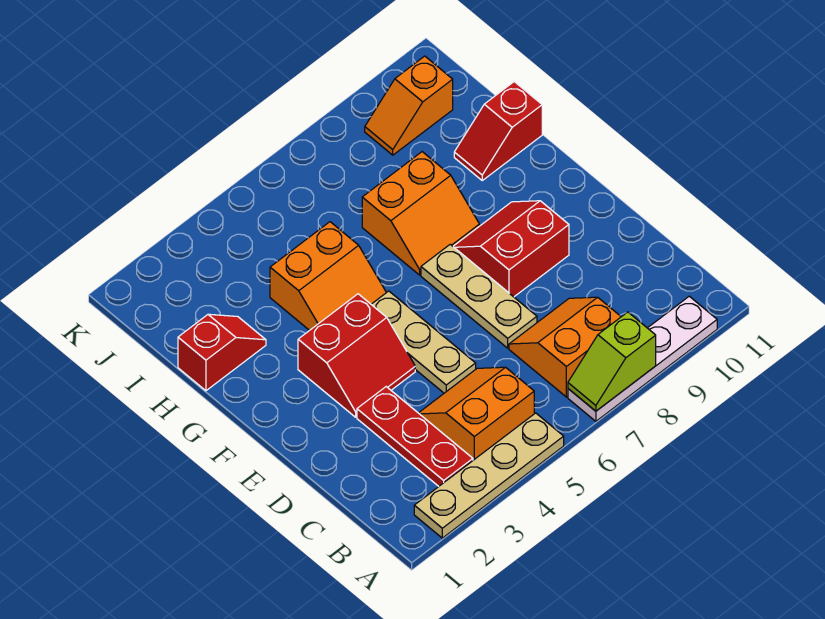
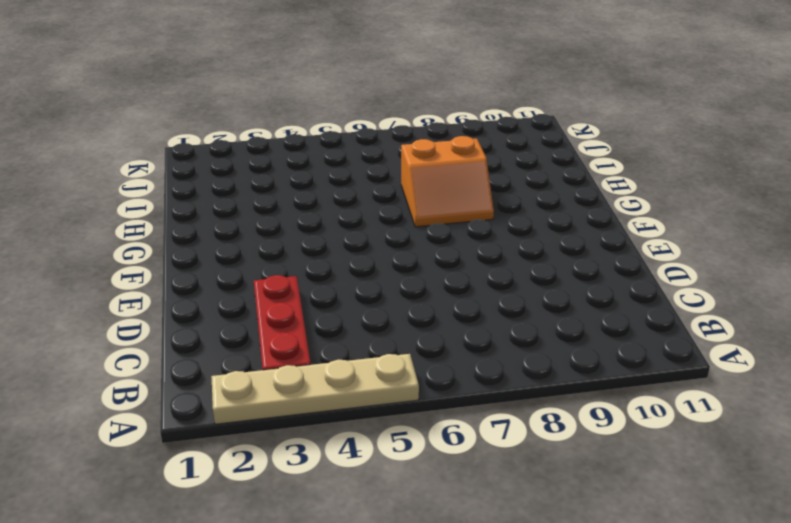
none -> white 1x4 plate [568,296,717,421]
none -> orange 2x2 slope [419,367,534,460]
none -> orange 2x2 slope [509,297,621,397]

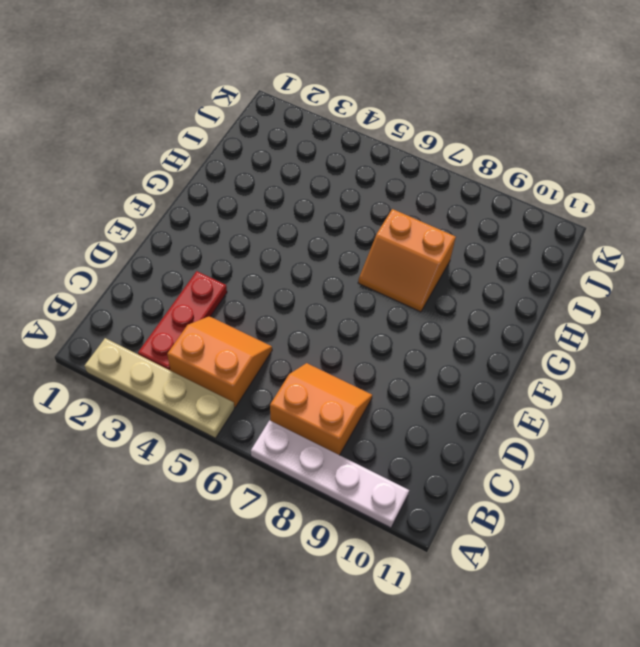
none -> tan 1x3 plate [371,291,476,393]
none -> tan 1x3 plate [421,244,537,348]
none -> red 2x2 slope [298,294,415,417]

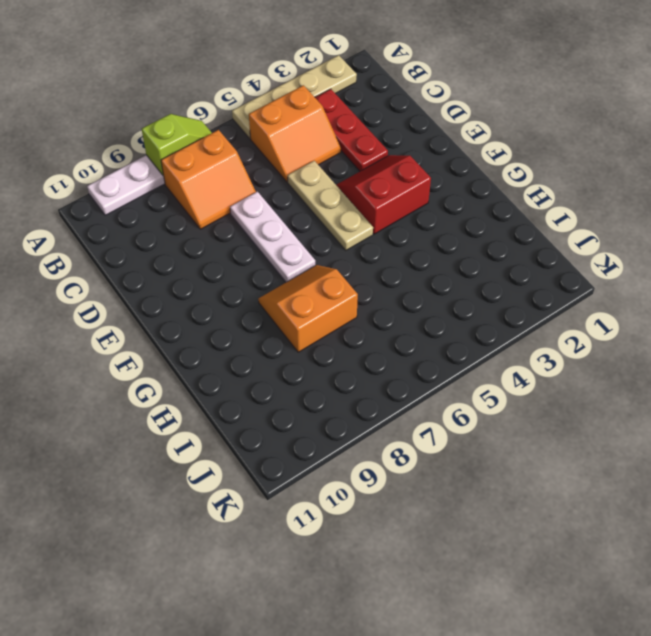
white 1x3 plate [230,192,315,282] -> tan 1x3 plate [421,244,537,348]
none -> red 2x2 slope [453,201,569,297]
none -> orange 2x2 slope [270,222,386,330]
none -> red 1x2 slope [178,314,266,391]

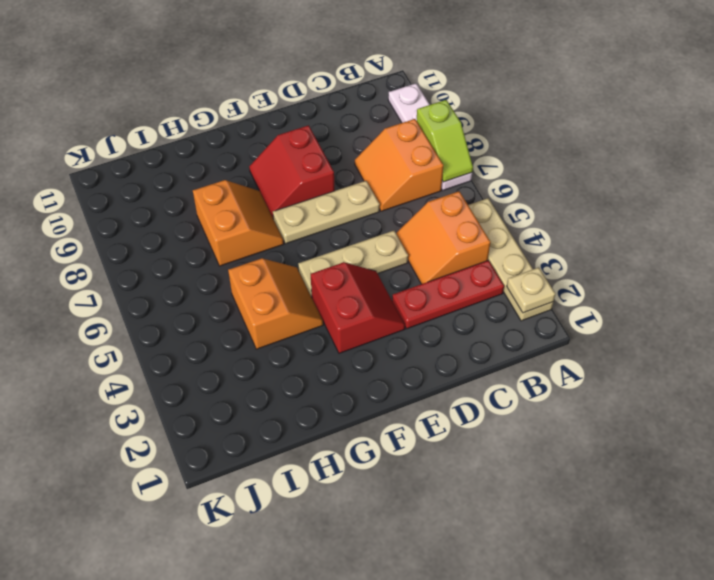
tan 1x1 plate [507,267,555,313] -> none
none -> red 1x2 slope [178,314,266,391]
none -> red 1x2 slope [454,82,542,180]
none -> orange 1x2 slope [365,56,453,155]

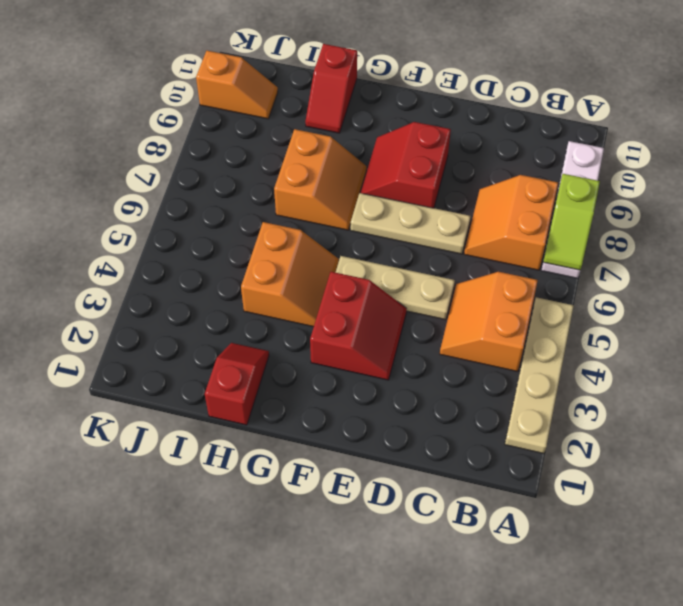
orange 1x2 slope [196,51,278,119] -> orange 1x2 slope turned to [365,56,453,155]
none -> red 1x3 plate [357,387,473,486]

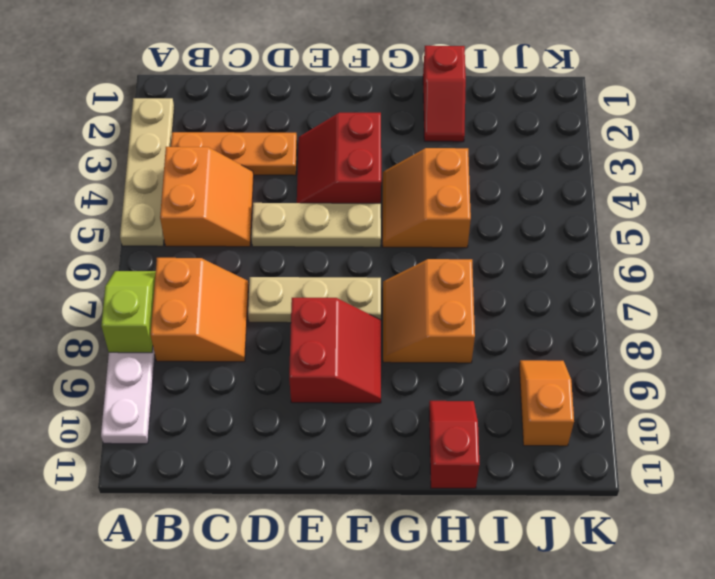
orange 1x3 plate [171,132,297,175] -> red 1x3 plate [357,387,473,486]

